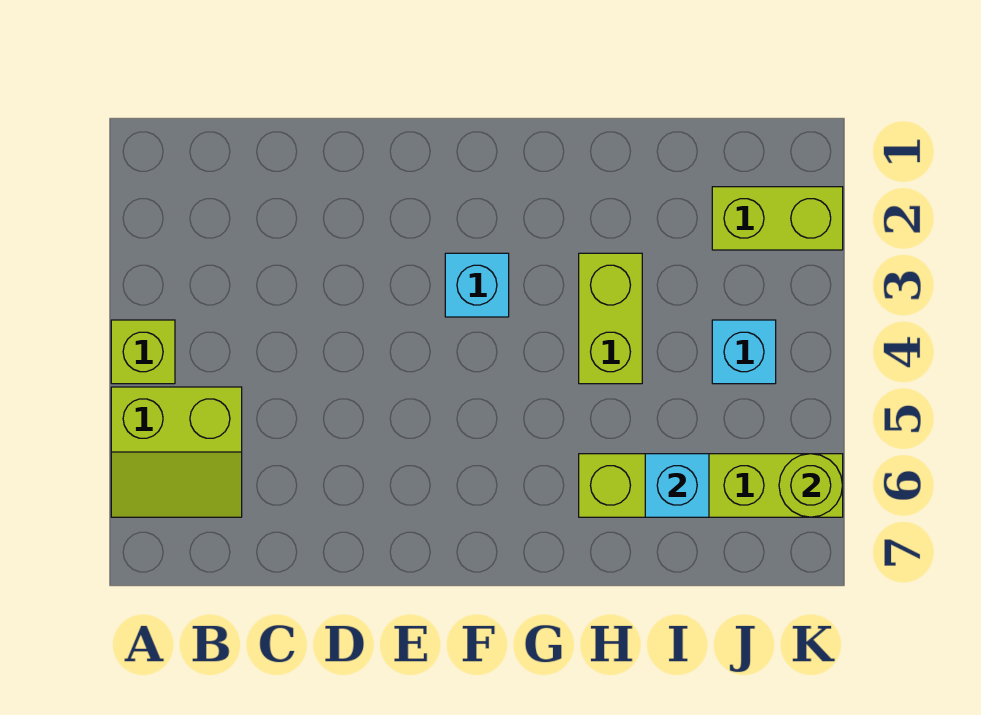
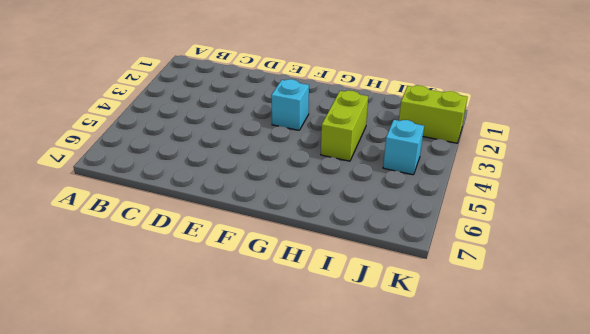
none -> lime 1x1 brick [111,320,175,384]
none -> lime 2x2 slope [111,387,242,517]

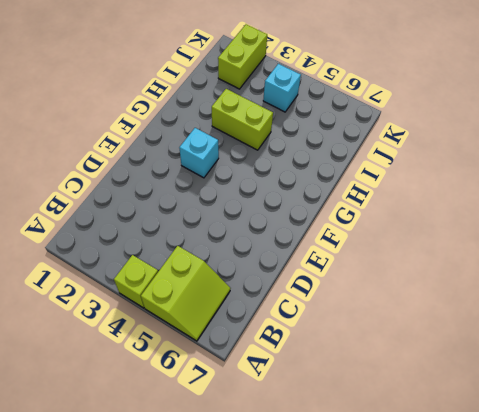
none -> lime 1x4 brick [579,454,843,517]
none -> cyan 1x1 brick [645,454,709,517]

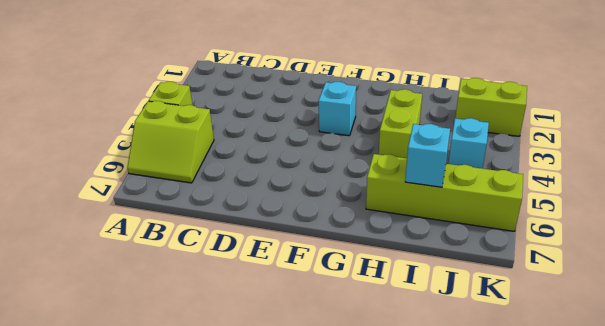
none -> lime 1x1 round brick [779,454,843,517]

